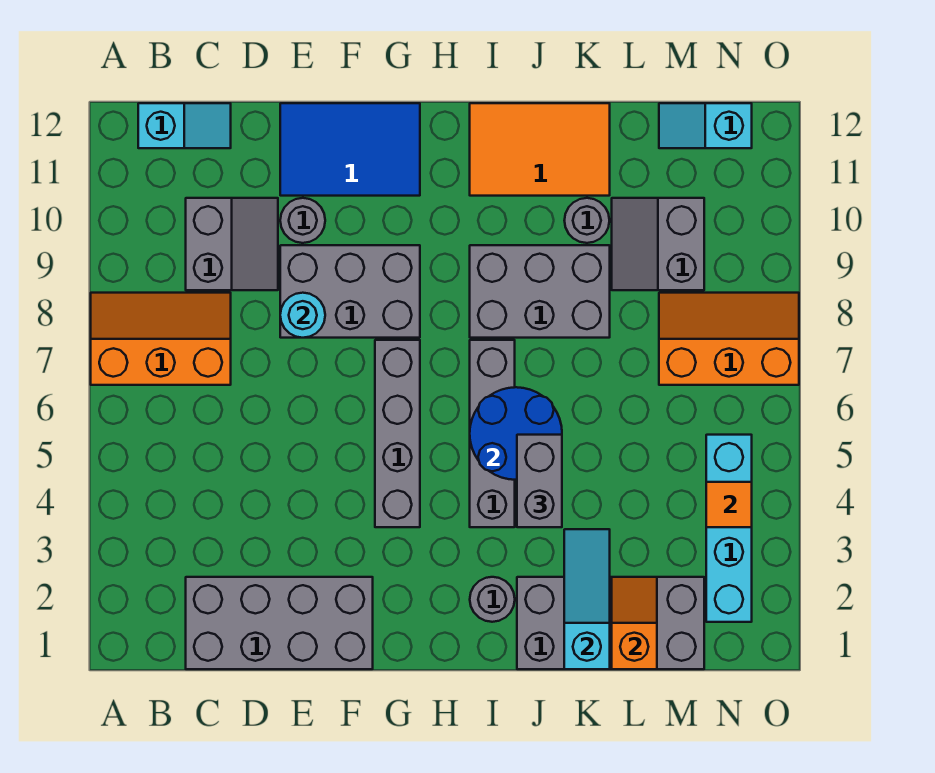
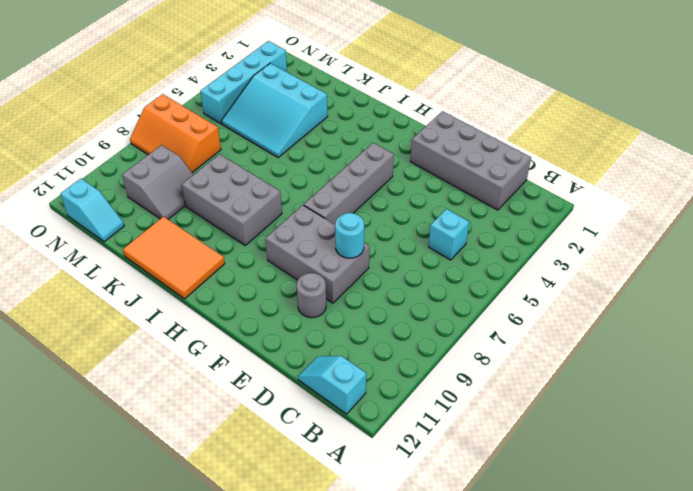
cyan 1x1 brick [428,209,469,260] -> none
cyan 3x3 slope [222,63,328,158] -> none
none -> orange 2x3 slope [91,293,231,385]
none -> grey 2x2 slope [186,198,278,290]
none -> blue 2x3 tile [280,103,420,196]

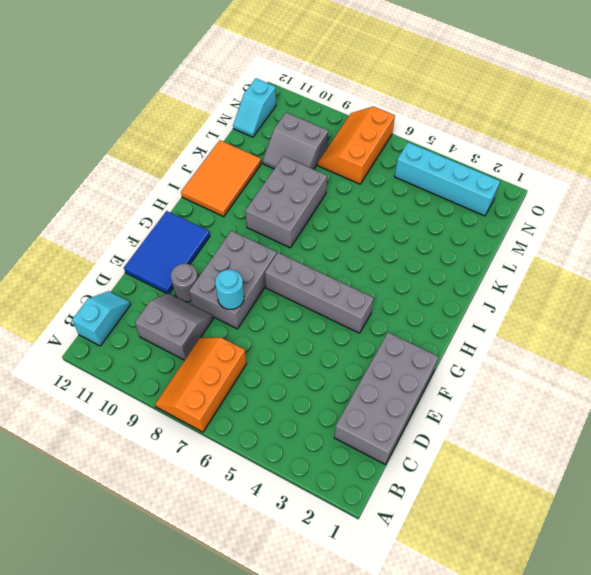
none -> grey 1x1 round brick [470,577,515,622]
none -> grey 1x4 brick [470,340,515,527]
none -> grey 2x4 brick [517,577,704,669]

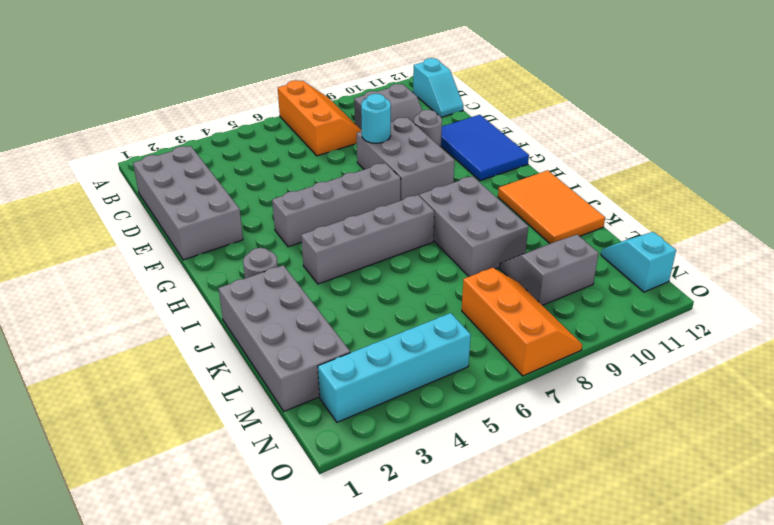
none -> grey 1x1 round brick [564,198,609,243]
none -> blue 2x2 round brick [470,387,562,480]
none -> cyan 1x3 slope [564,529,610,669]

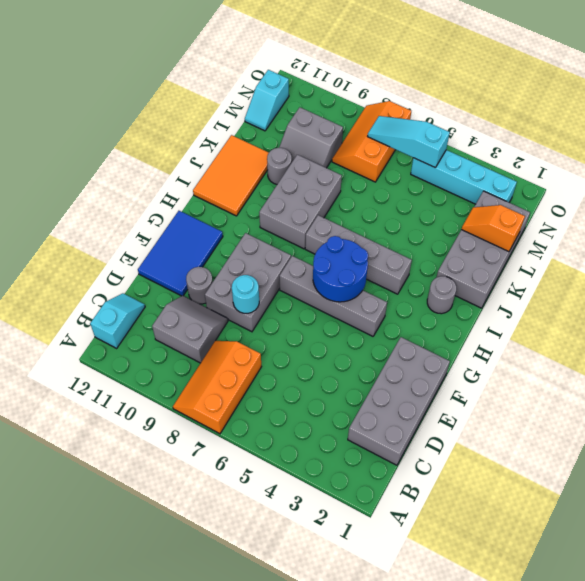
blue 2x2 round brick [313,236,368,302] -> blue 2x2 round brick moved to [470,387,562,480]
cyan 1x3 slope [367,116,450,168] -> cyan 1x3 slope moved to [564,529,610,669]
none -> orange 1x1 tile [706,482,752,527]
none -> grey 1x2 brick [517,435,562,527]

